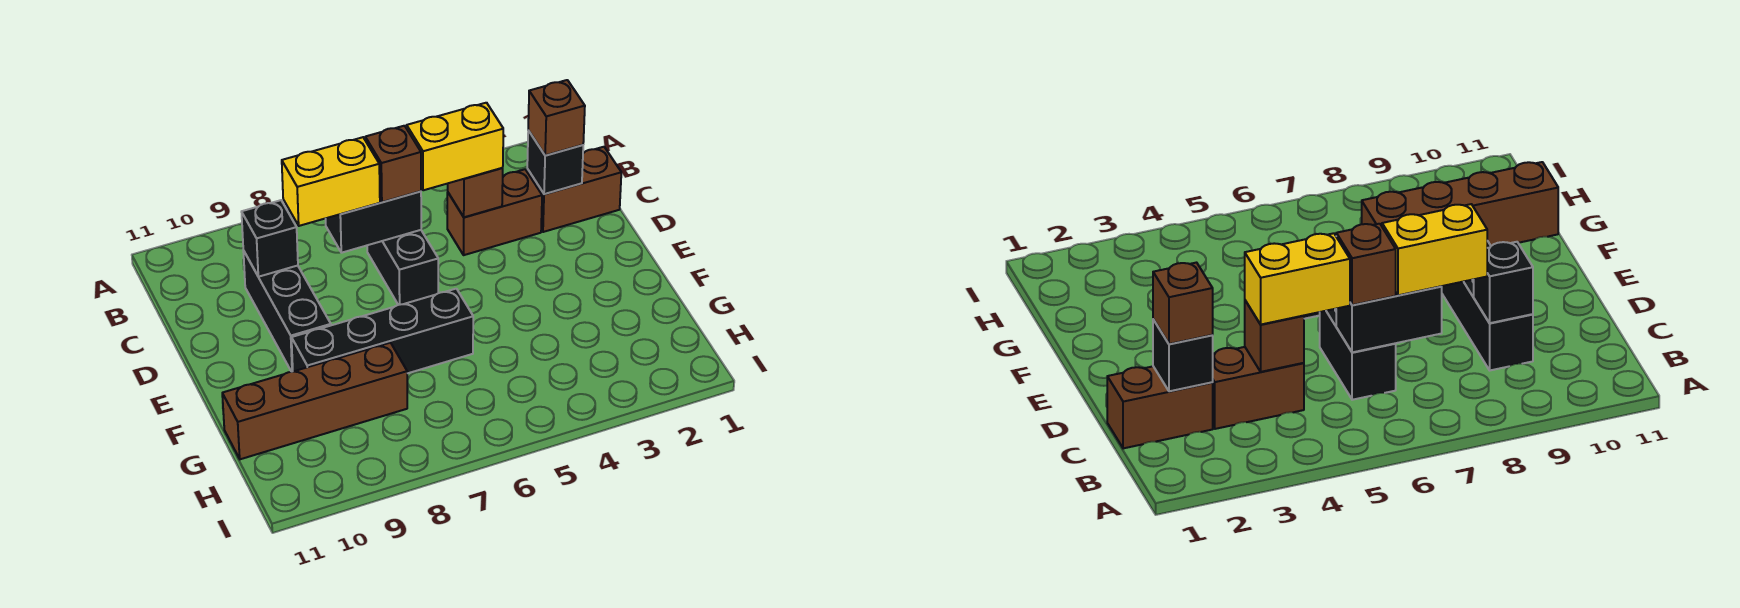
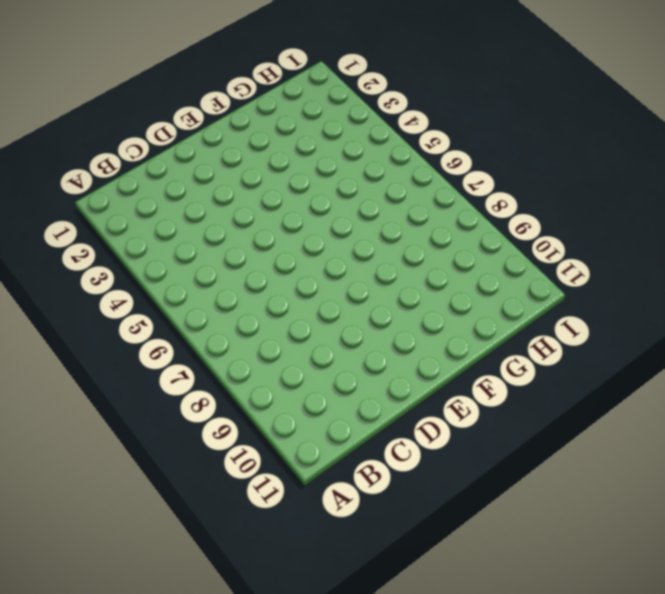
none -> brown 1x2 brick [527,147,621,232]
none -> brown 1x2 brick [447,169,542,255]
none -> black 1x2 brick [367,230,438,305]

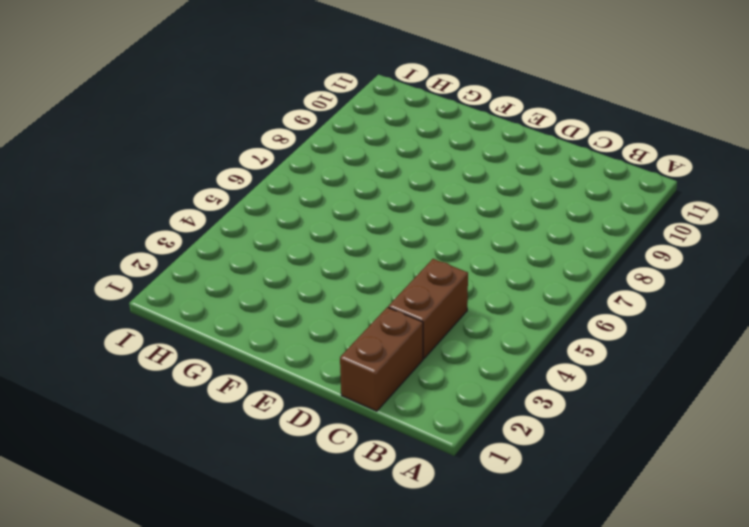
none -> black 1x2 brick [367,230,438,305]
none -> black 1x3 brick [243,251,331,372]
none -> black 1x4 brick [292,289,473,373]

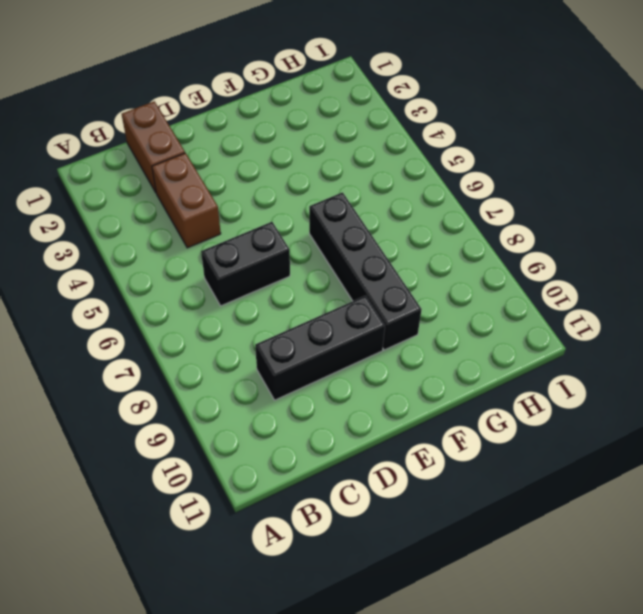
none -> brown 1x4 brick [222,343,407,459]
none -> black 1x1 brick [527,131,583,194]
none -> brown 1x1 brick [448,168,503,217]

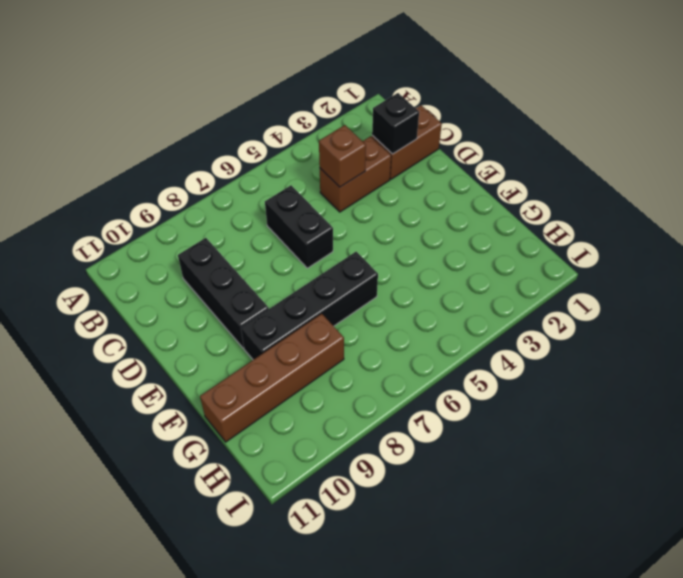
none -> black 1x2 brick [326,191,421,253]
none -> black 1x1 brick [242,200,298,277]
none -> brown 1x1 brick [528,80,585,155]

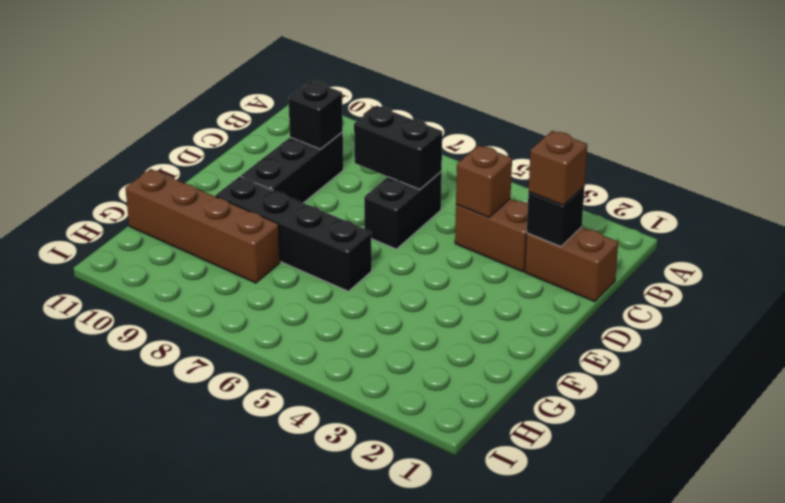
none -> yellow 1x2 brick [407,103,503,190]
none -> brown 1x1 brick [365,126,421,202]
none -> yellow 1x2 brick [282,137,380,226]

